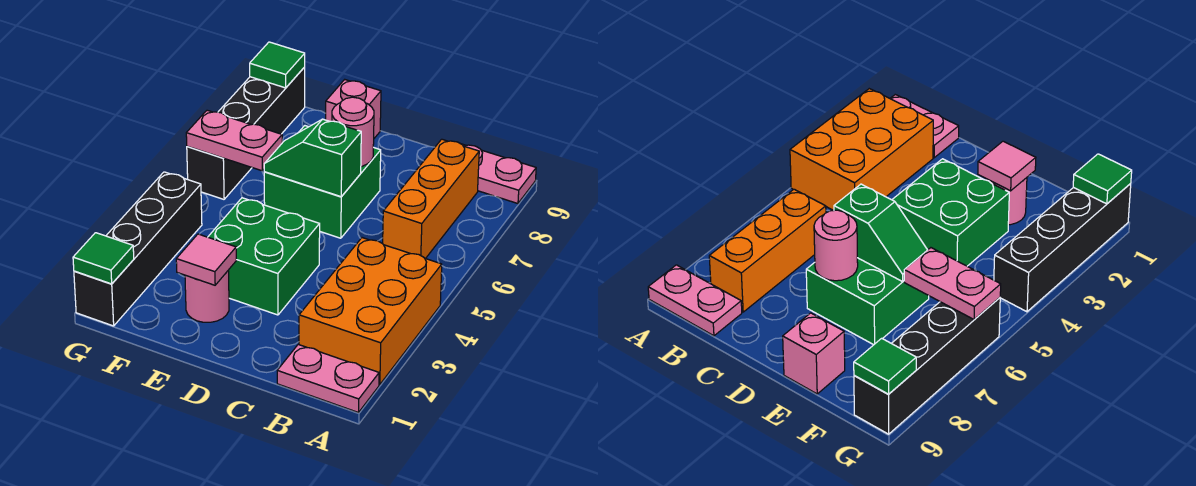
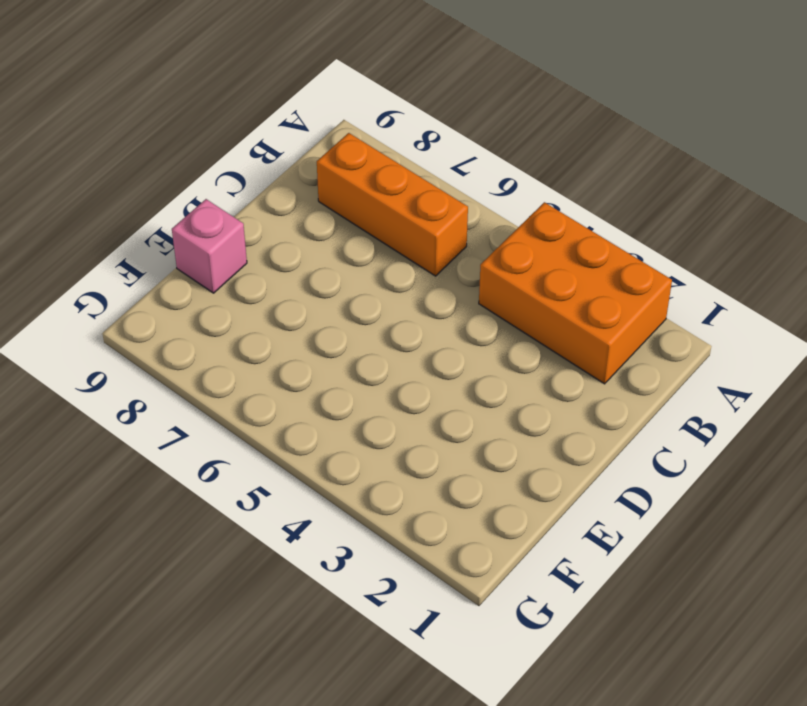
none -> pink 1x2 plate [277,344,379,413]
none -> pink 1x2 plate [462,144,536,204]
none -> green 2x2 brick [208,198,320,315]

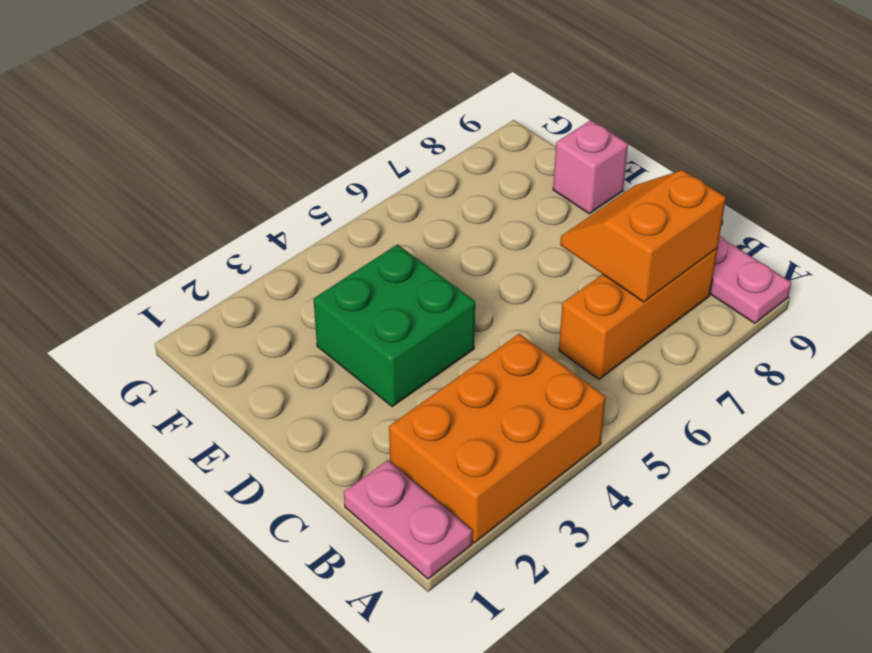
orange 2x2 slope [560,170,726,302] -> none
none -> green 2x2 brick [264,126,381,238]
none -> pink 1x1 round brick [185,271,229,322]
none -> black 1x4 brick [74,172,202,326]

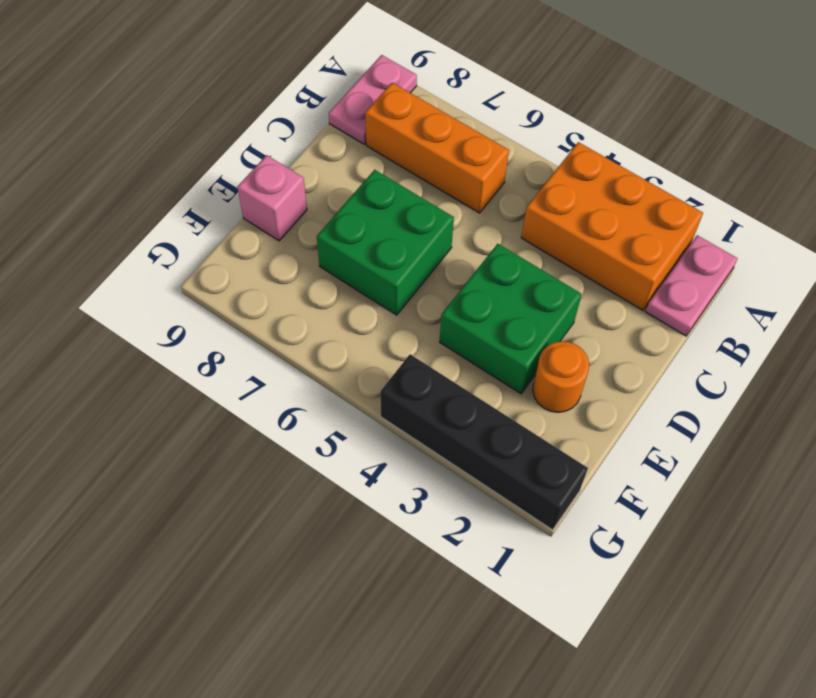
orange 1x1 round brick [533,341,589,412] -> pink 1x1 round brick [185,271,229,322]
none -> black 1x4 brick [187,67,305,199]
none -> green 1x2 slope [264,119,361,197]
none -> pink 1x1 round brick [332,97,374,166]

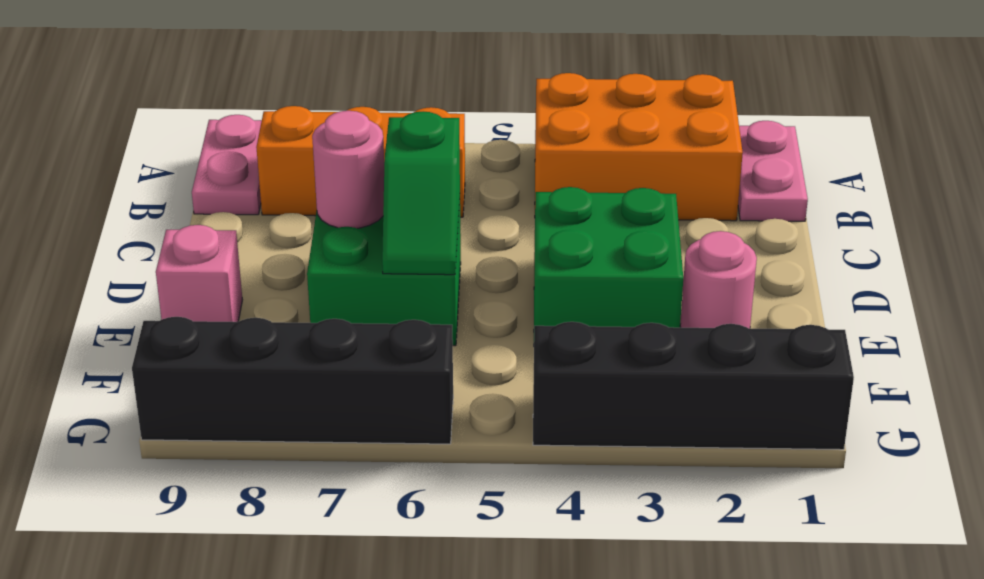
none -> pink 1x1 tile [176,234,236,285]
none -> pink 1x2 plate [186,110,282,171]
none -> green 1x1 tile [73,233,134,284]

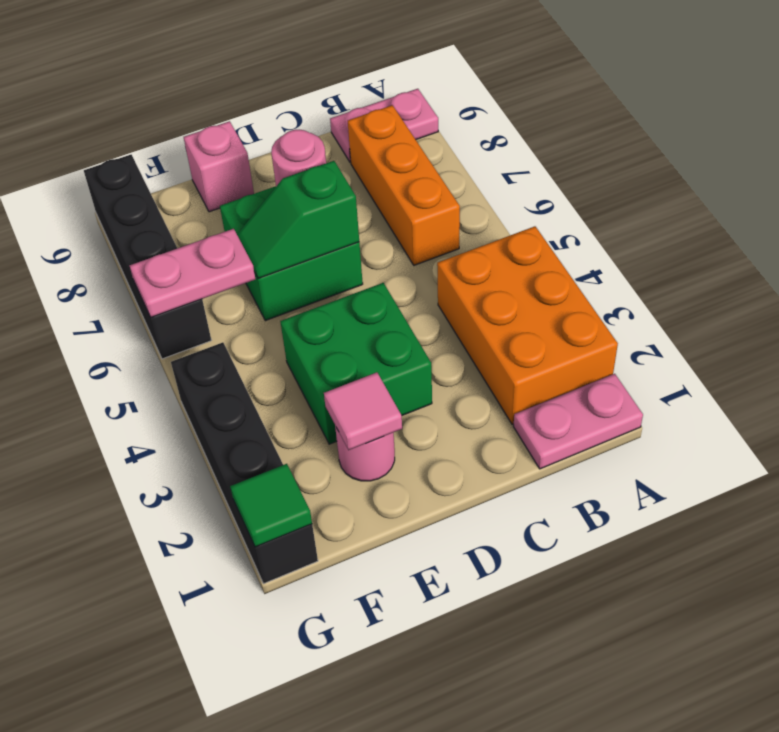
none -> green 1x1 tile [250,42,305,88]

